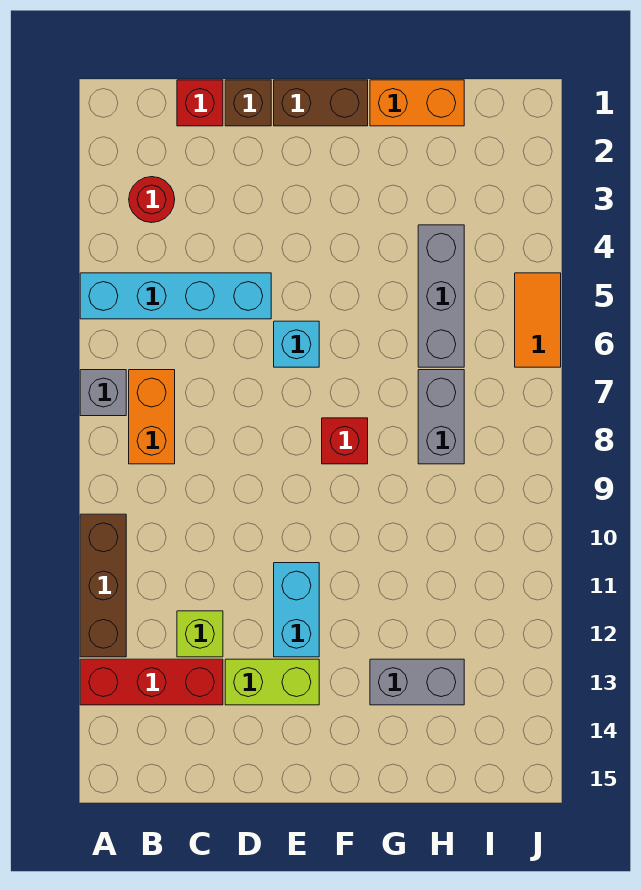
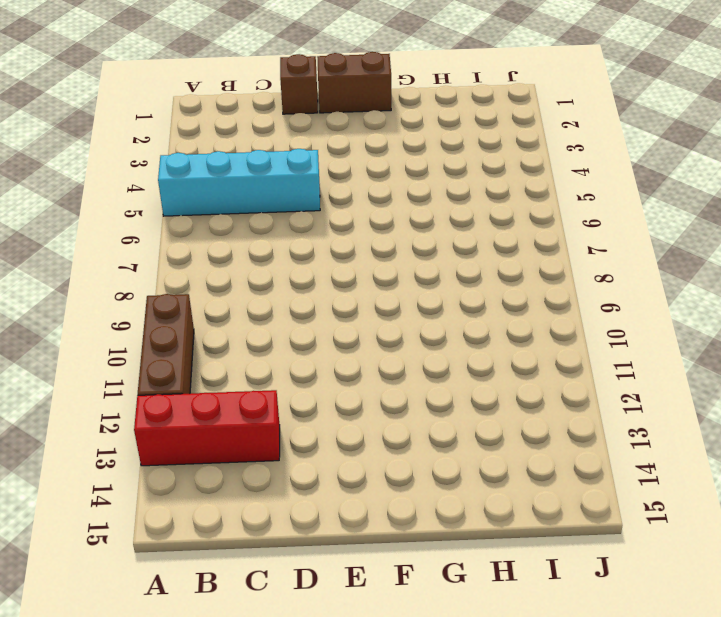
none -> grey 1x1 brick [80,370,126,416]
none -> red 1x1 round brick [129,177,175,223]
none -> orange 1x2 brick [129,370,175,464]

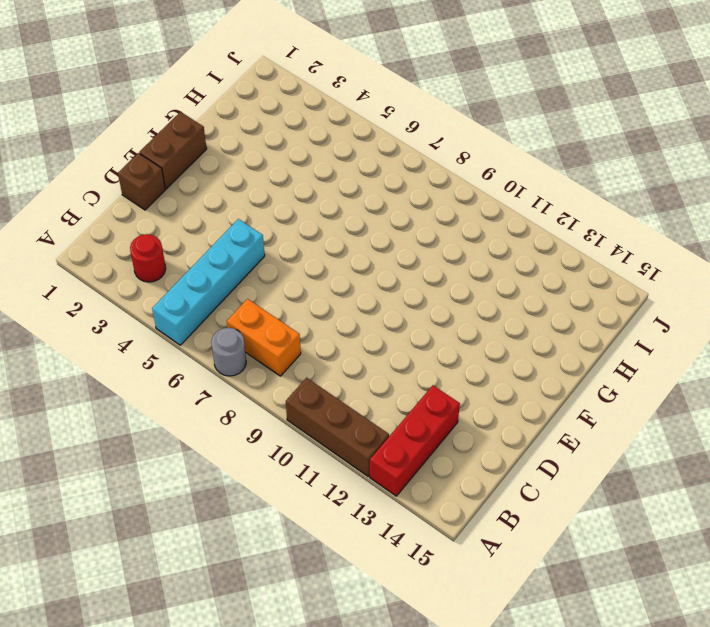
grey 1x1 round brick [211,328,246,376] -> grey 1x1 brick [80,370,126,416]
none -> red 1x1 brick [177,80,223,126]
none -> lime 1x1 brick [177,611,223,657]
none -> lime 1x2 brick [225,659,319,705]

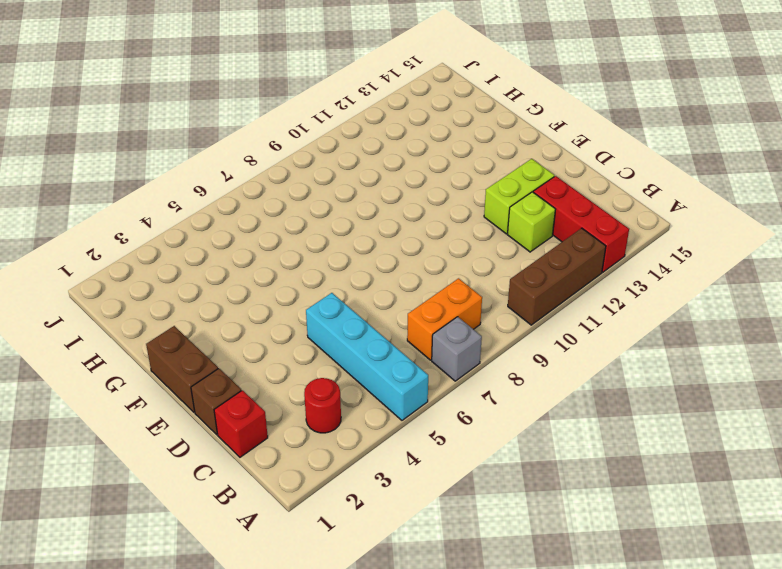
lime 1x2 brick [484,159,554,234] -> lime 1x2 brick turned to [225,659,319,705]
none -> cyan 1x1 brick [274,321,319,367]
none -> cyan 1x2 brick [274,563,319,657]
none -> red 1x1 brick [322,418,368,464]

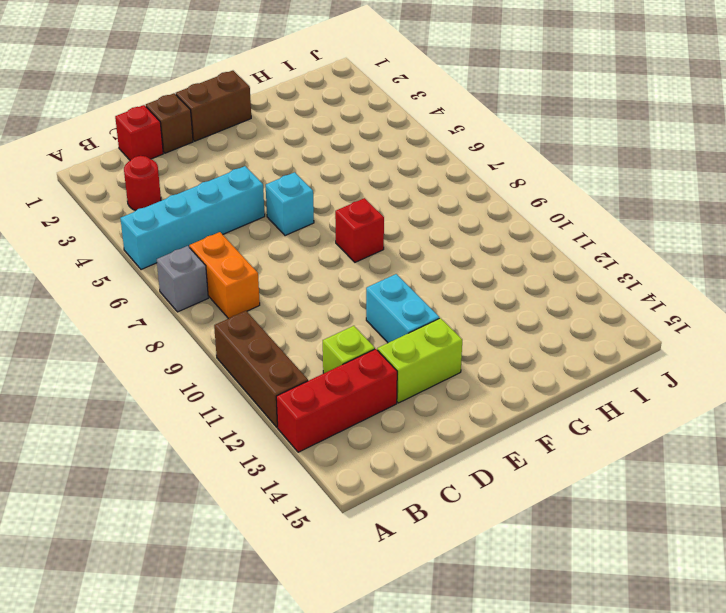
none -> orange 1x2 brick [370,80,464,126]
none -> grey 1x2 brick [370,659,464,705]
none -> grey 1x3 brick [418,225,464,367]

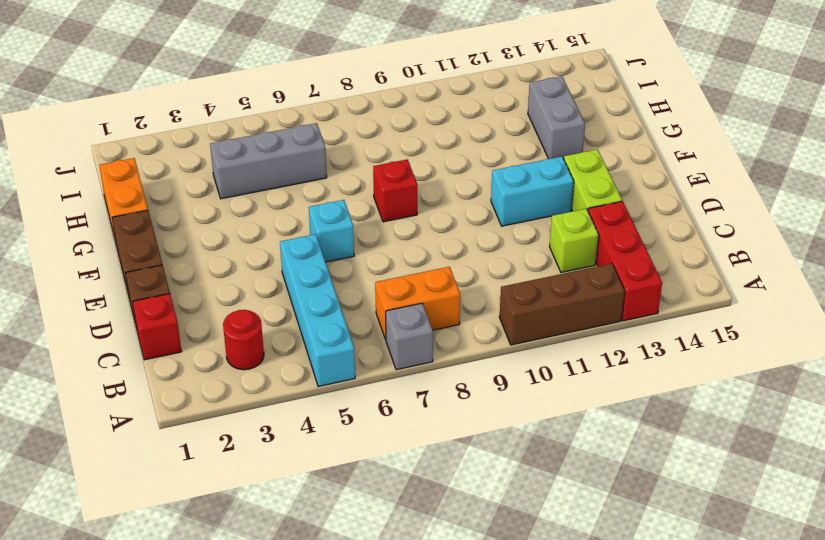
none -> grey 1x2 brick [418,370,464,464]
none -> orange 1x2 tile [515,273,561,367]

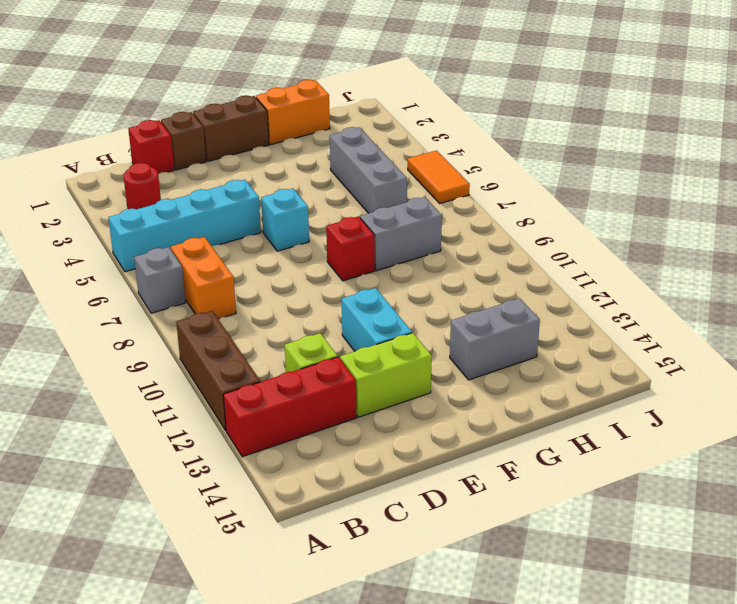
grey 1x2 brick [360,197,442,271] -> grey 1x2 brick turned to [418,370,464,464]

